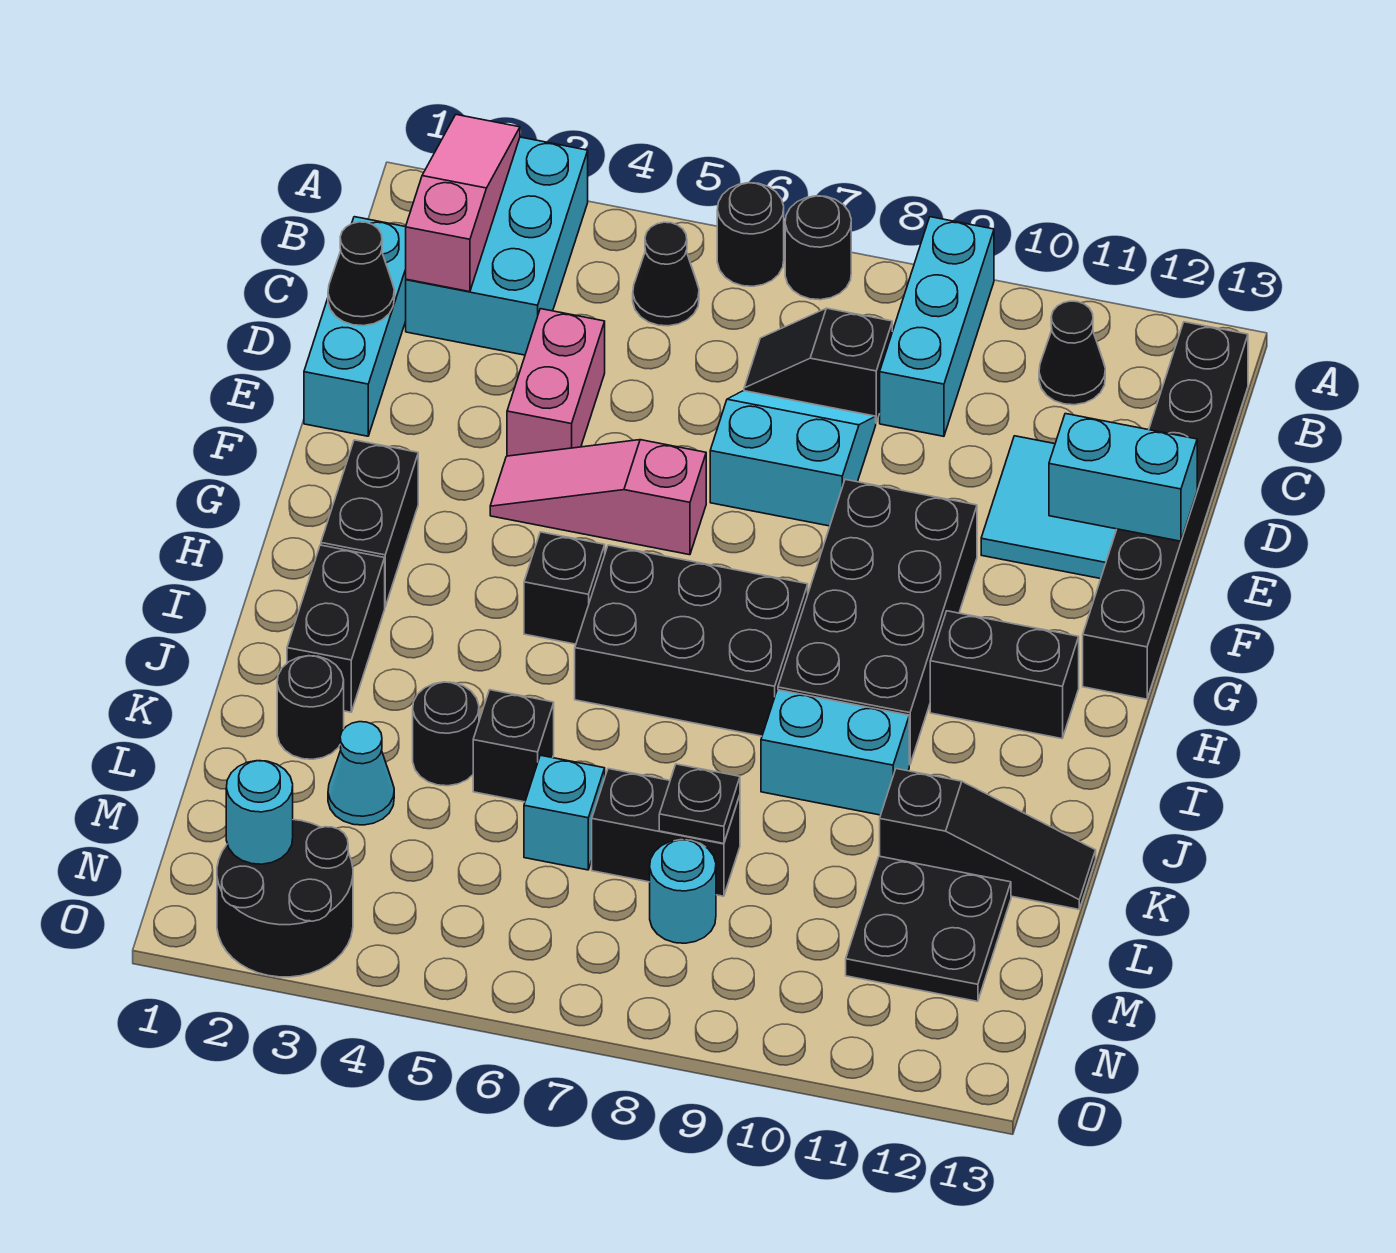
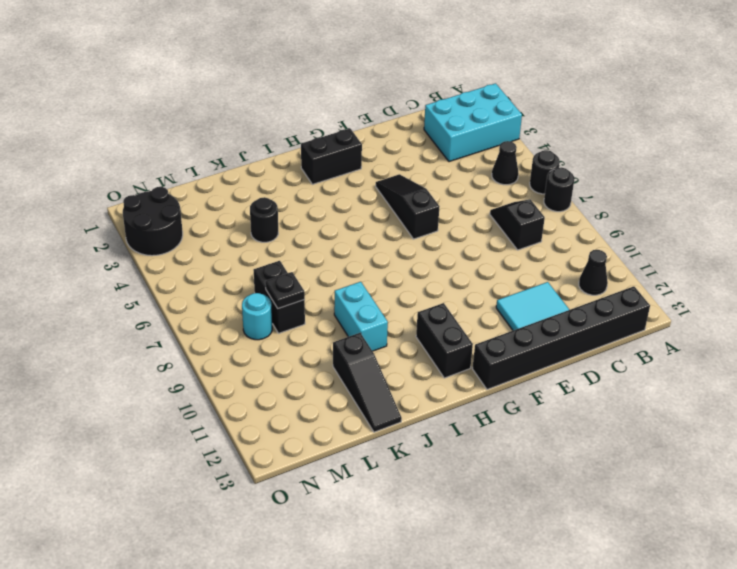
black 1x3 slope [376,174,440,239] -> pink 1x3 slope [490,440,706,555]
none -> cyan 1x3 brick [880,217,994,436]
none -> cyan 1x3 brick [304,217,406,436]
none -> pink 1x2 brick [507,309,605,456]
none -> cyan 2x2 slope [710,391,876,526]

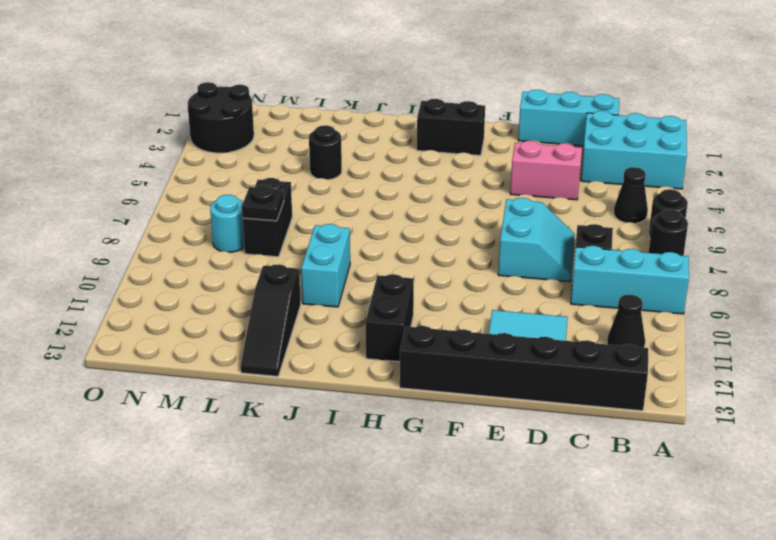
none -> pink 1x3 slope [490,440,706,555]
none -> black 2x4 brick [778,479,977,765]
none -> black 1x1 brick [524,532,605,644]
none -> black 2x3 brick [575,545,808,736]

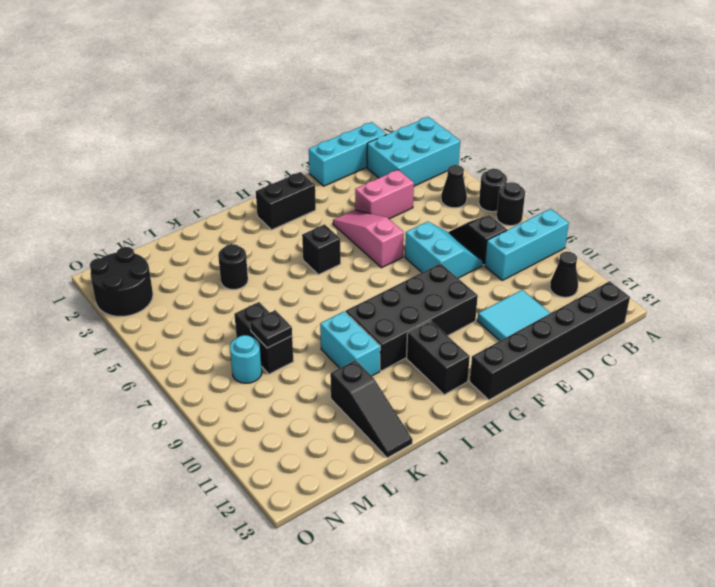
none -> black 2x3 brick [575,545,808,736]
none -> black 1x2 brick [287,545,385,712]
none -> black 1x1 round brick [277,656,344,759]
none -> black 1x1 brick [473,690,554,802]

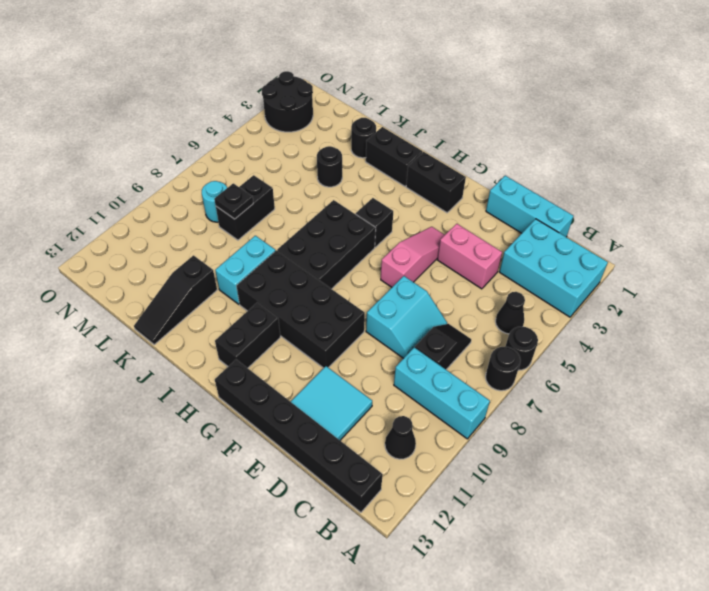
none -> black 1x1 brick [473,690,554,802]
none -> cyan 1x1 cone [328,722,394,825]
none -> cyan 1x1 brick [524,755,605,870]
none -> black 2x2 plate [846,856,1011,1001]

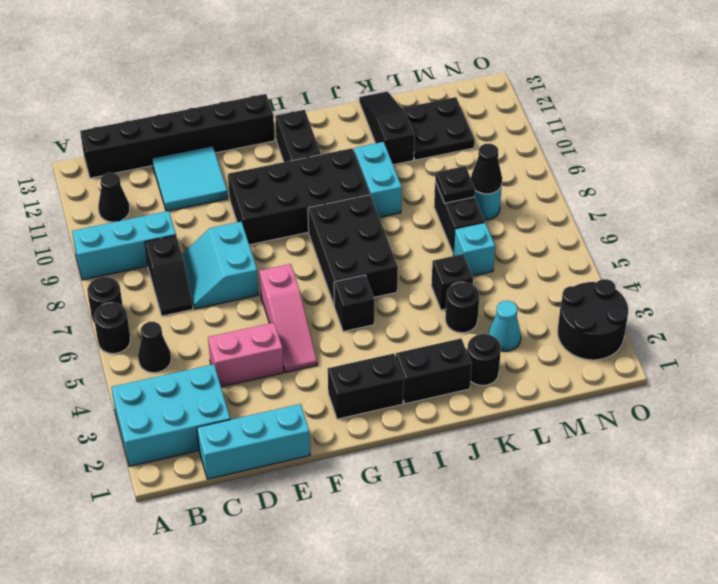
black 1x1 cone [471,144,502,194] -> black 1x1 cone moved to [328,222,394,326]
none -> pink 1x3 slope [406,115,520,292]
none -> cyan 1x2 brick [1049,414,1197,541]
none -> cyan 1x1 round brick [226,761,293,864]

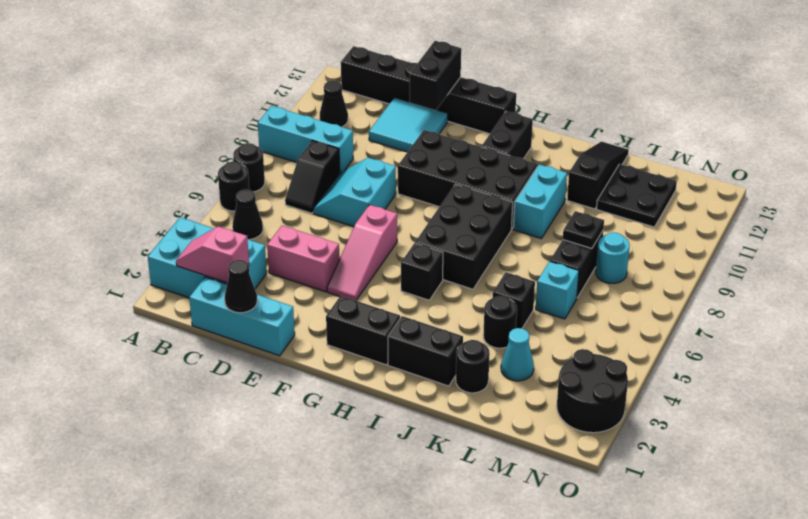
pink 1x2 slope [176,226,249,283] -> pink 1x3 slope [406,115,520,292]
black 1x2 brick [410,41,461,110] -> cyan 1x2 brick [1049,414,1197,541]
none -> cyan 1x1 round brick [226,761,293,864]

